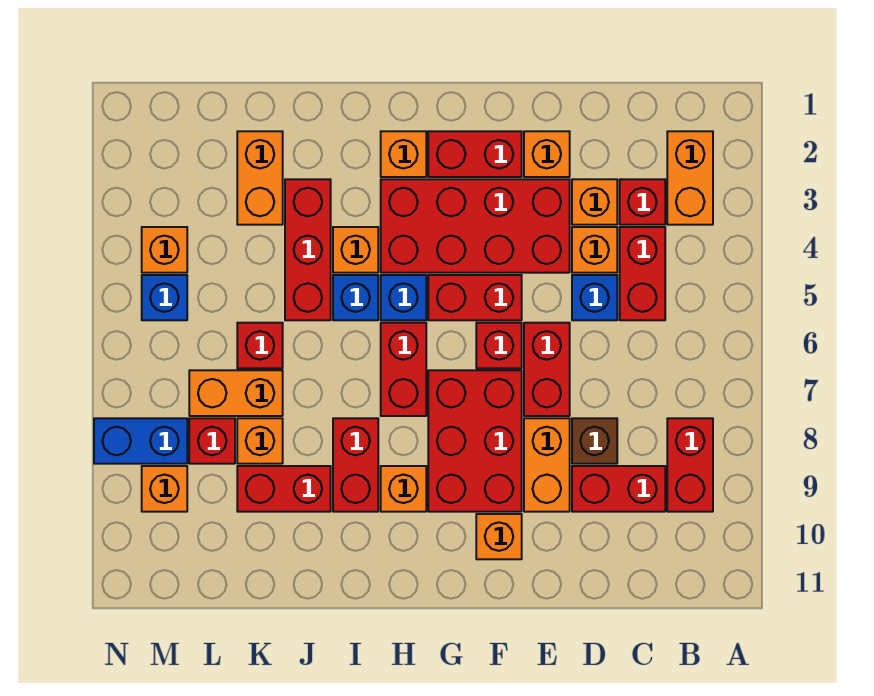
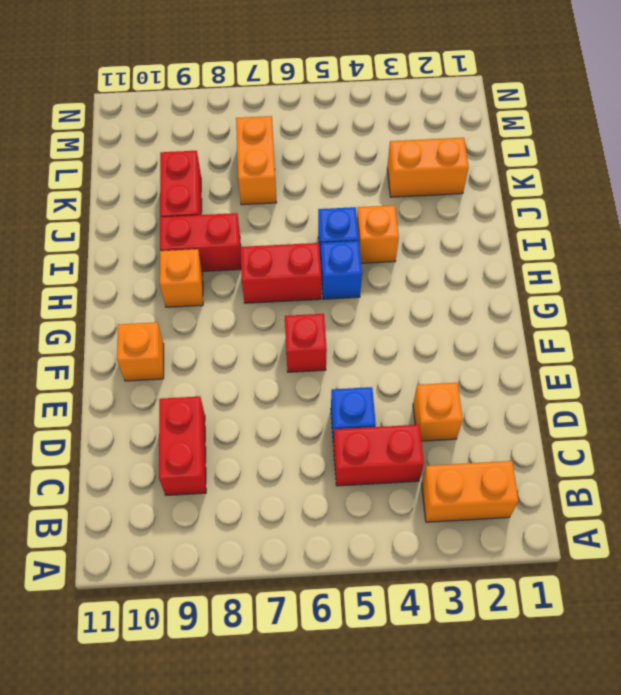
none -> red 1x2 brick [667,418,713,512]
none -> red 1x1 brick [620,179,665,225]
none -> orange 1x1 brick [572,227,617,273]
none -> brown 1x1 brick [572,418,617,464]

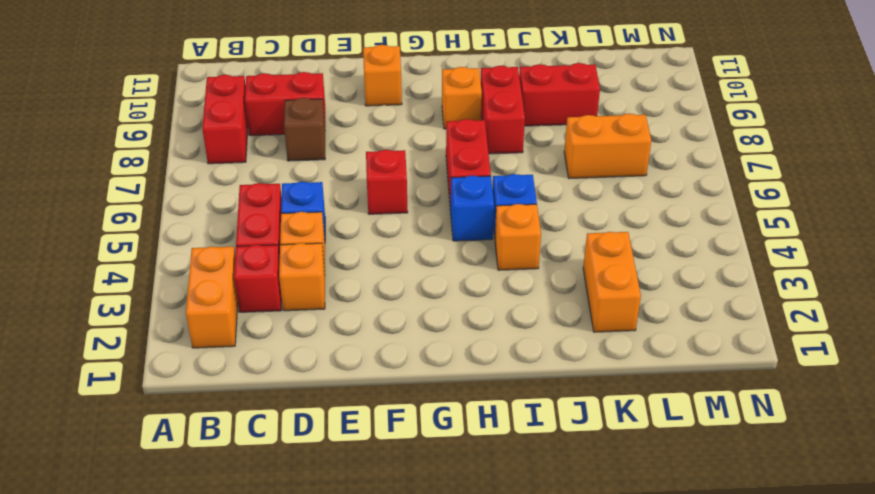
none -> orange 1x1 brick [524,131,570,177]
none -> red 2x4 brick [381,179,570,273]
none -> red 1x2 brick [524,323,570,416]
none -> orange 1x2 brick [524,418,570,512]

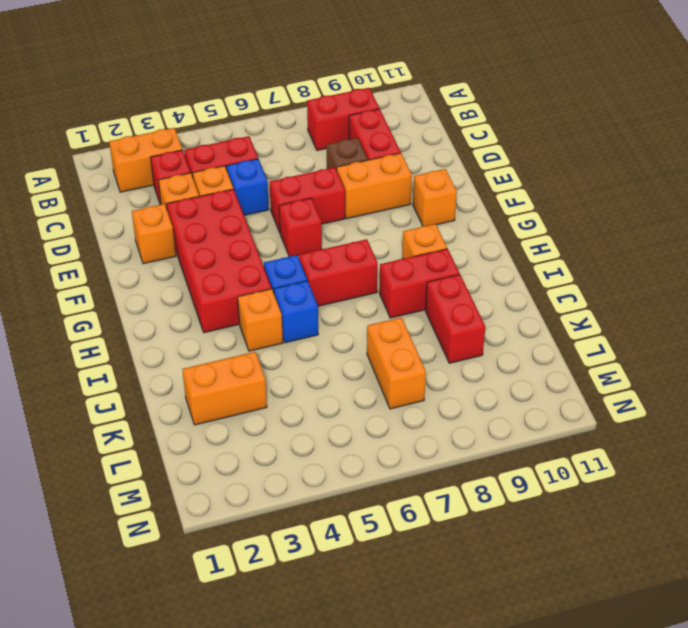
none -> red 1x2 brick [428,131,522,177]
none -> red 1x2 brick [428,275,522,320]
none -> red 2x3 brick [428,370,522,512]
none -> orange 1x1 brick [381,131,426,177]

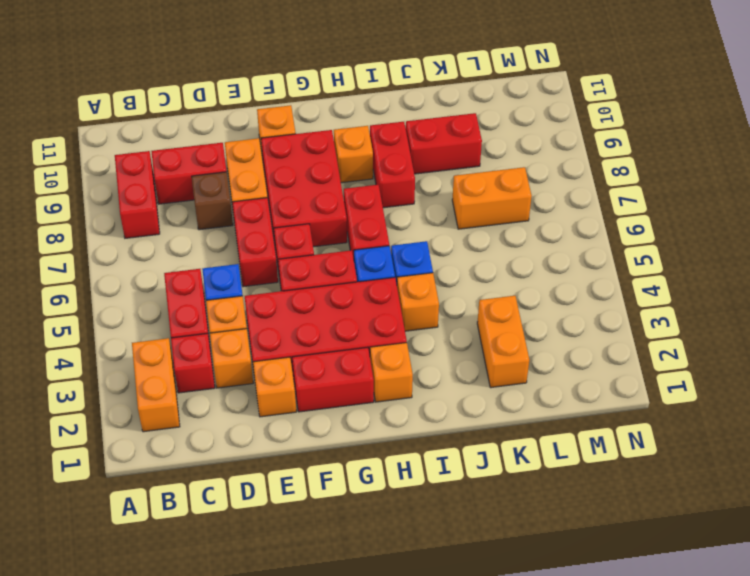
none -> red 1x3 brick [285,179,331,320]
none -> red 1x1 brick [237,323,283,368]
none -> orange 1x1 brick [237,418,283,464]
none -> red 1x1 brick [189,418,235,464]

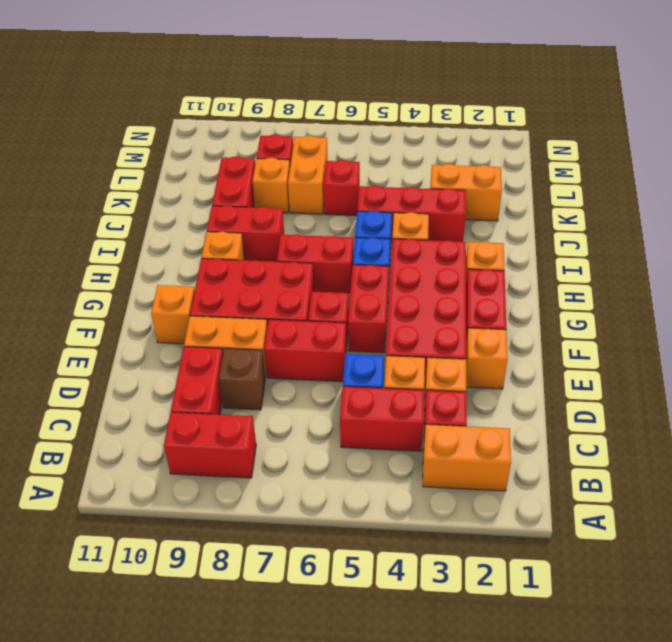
none -> orange 1x1 brick [142,227,187,273]
none -> blue 1x1 brick [142,275,187,320]
none -> blue 1x2 brick [94,418,187,464]
none -> orange 1x1 brick [142,466,187,512]

